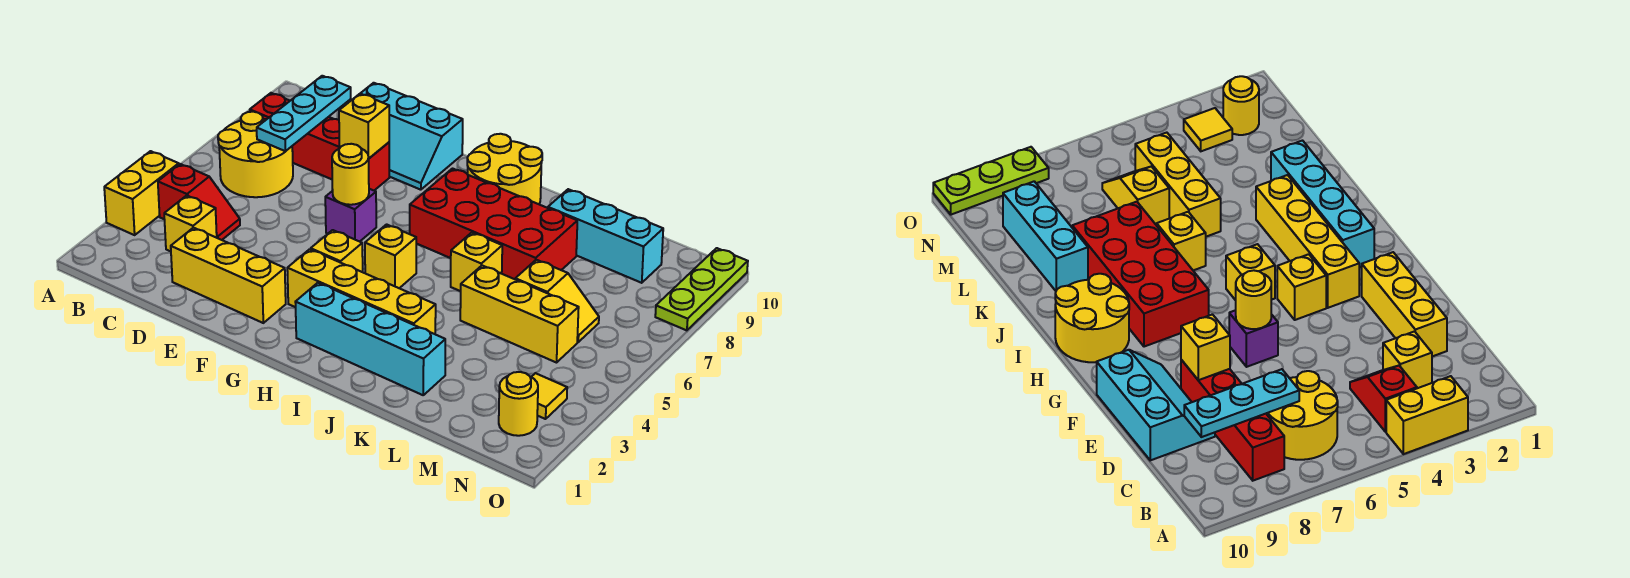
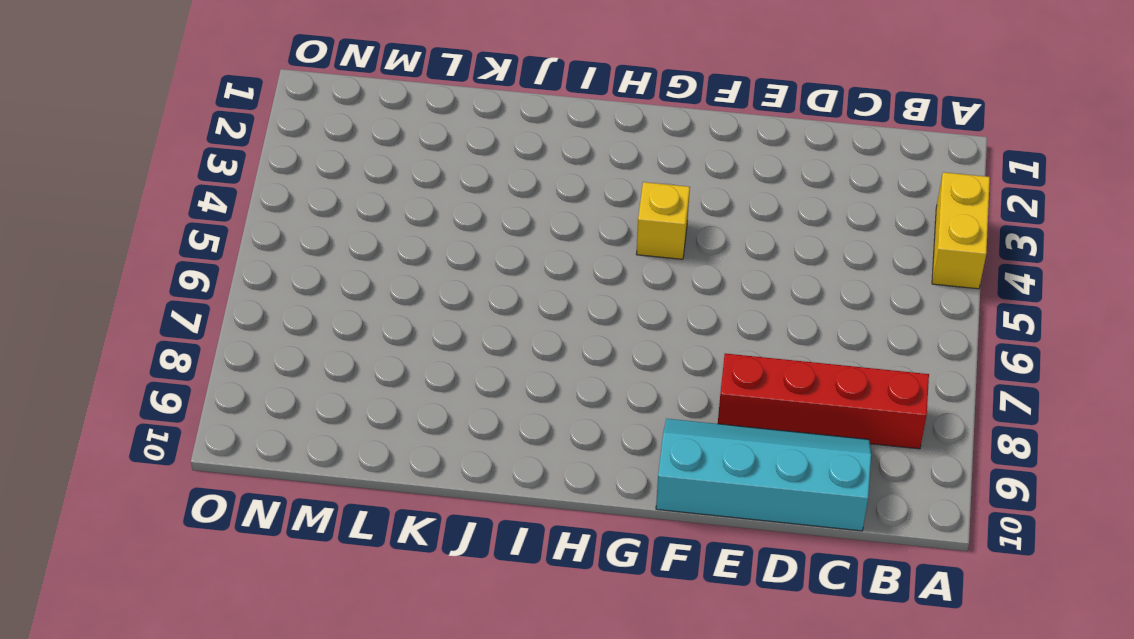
cyan 2x4 slope [656,419,871,531] -> cyan 2x3 slope [361,83,463,190]
none -> red 1x2 slope [158,164,240,240]
none -> yellow 2x2 round brick [218,112,293,197]
none -> yellow 1x1 brick [164,196,217,251]

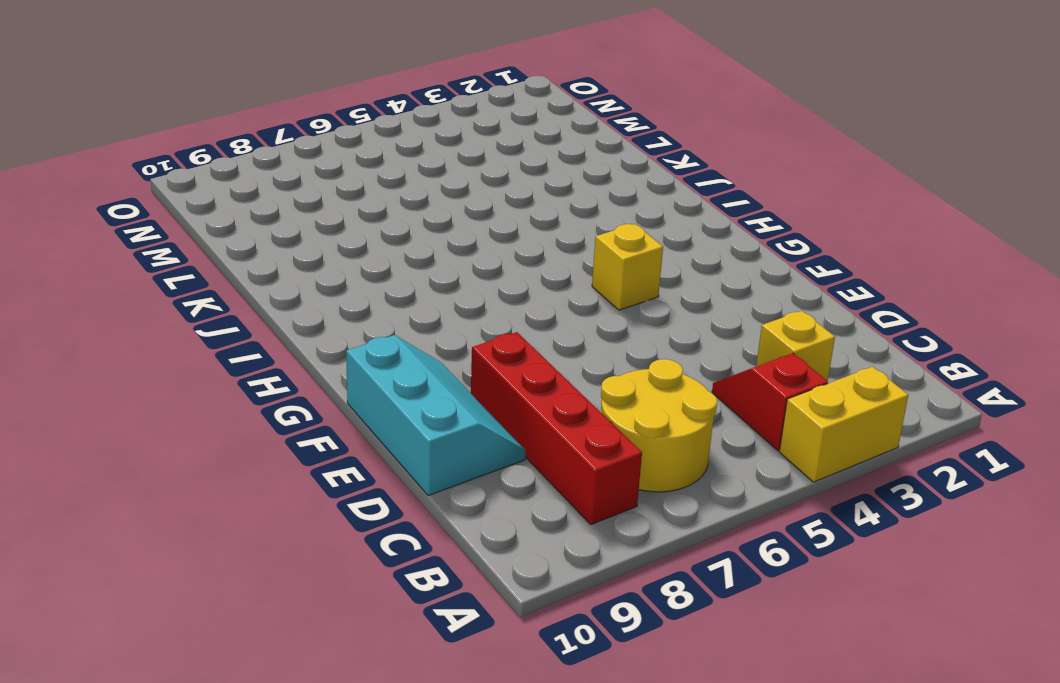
none -> yellow 1x3 brick [171,228,286,323]
none -> purple 1x1 brick [325,189,376,242]
none -> yellow 1x4 brick [287,249,436,334]

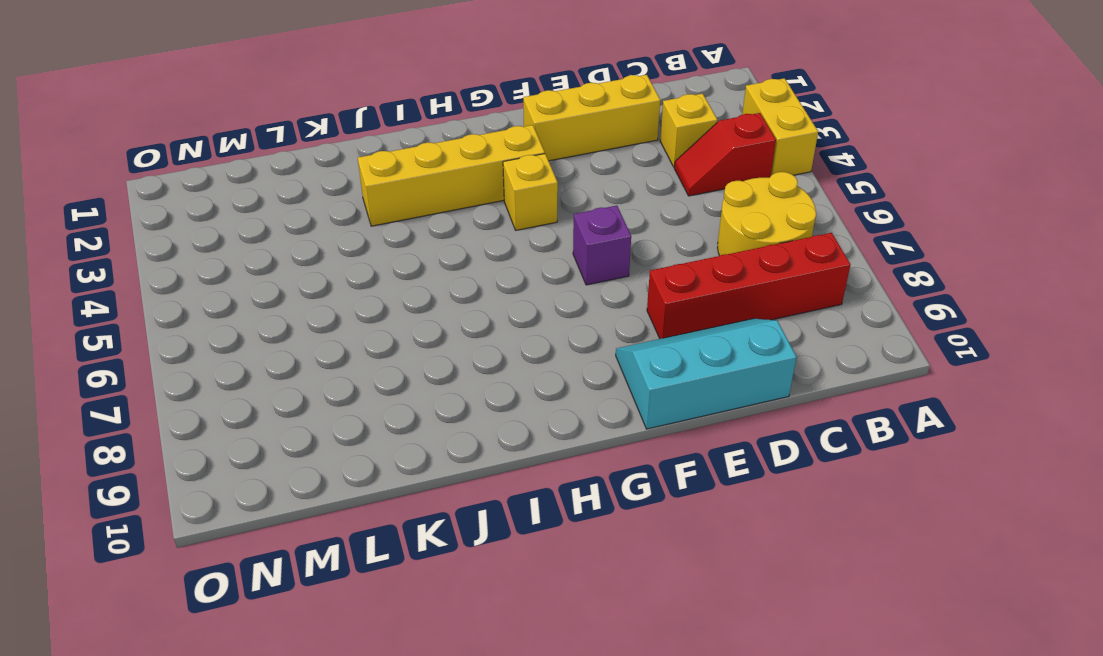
none -> cyan 1x4 brick [295,283,445,395]
none -> yellow 1x1 brick [365,224,416,288]
none -> red 2x4 brick [410,169,577,279]

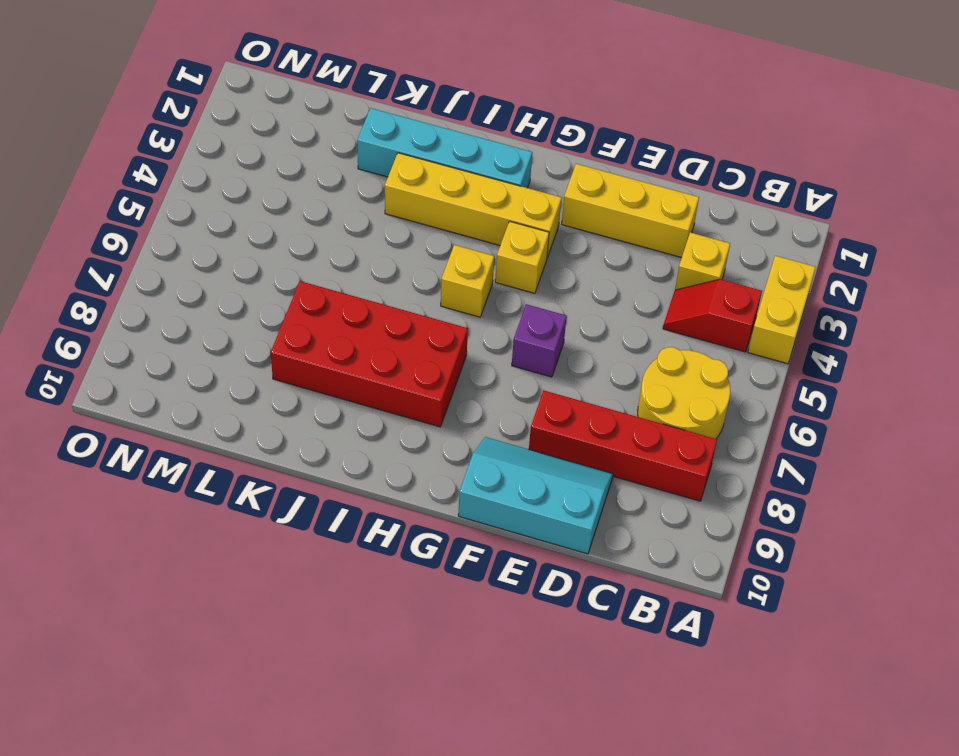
none -> yellow 2x2 round brick [467,134,542,204]
none -> yellow 1x1 brick [451,233,502,291]
none -> yellow 1x3 brick [460,266,579,363]

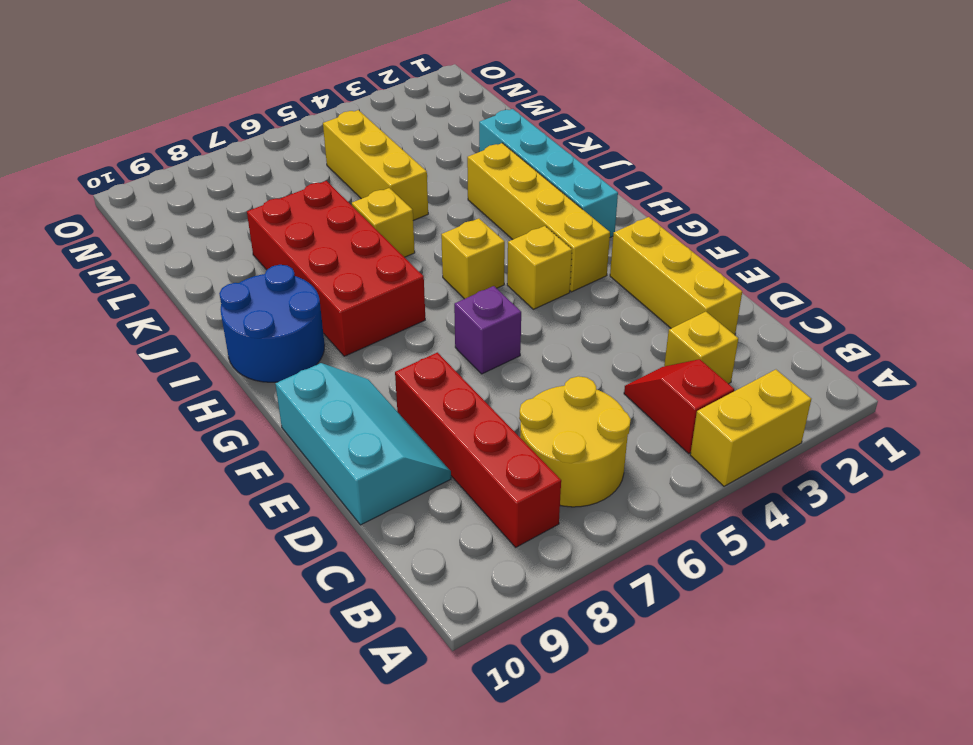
blue 2x2 round brick [219,265,325,382] -> yellow 2x2 round brick [467,134,542,204]
none -> cyan 1x3 brick [548,189,663,283]
none -> yellow 1x2 slope [515,260,599,342]
none -> yellow 1x1 round brick [499,372,538,436]

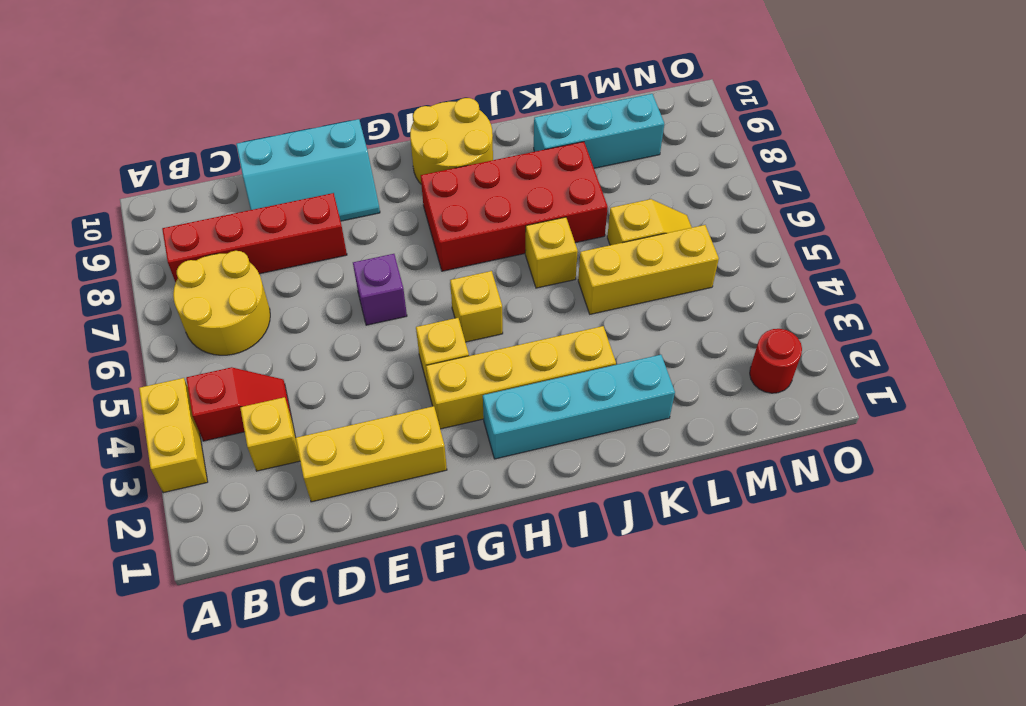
red 1x1 round brick [750,329,802,393] -> yellow 1x1 round brick [499,372,538,436]
none -> yellow 1x1 tile [532,373,567,419]
none -> lime 1x3 plate [655,248,748,330]
none -> cyan 1x3 plate [257,76,351,151]

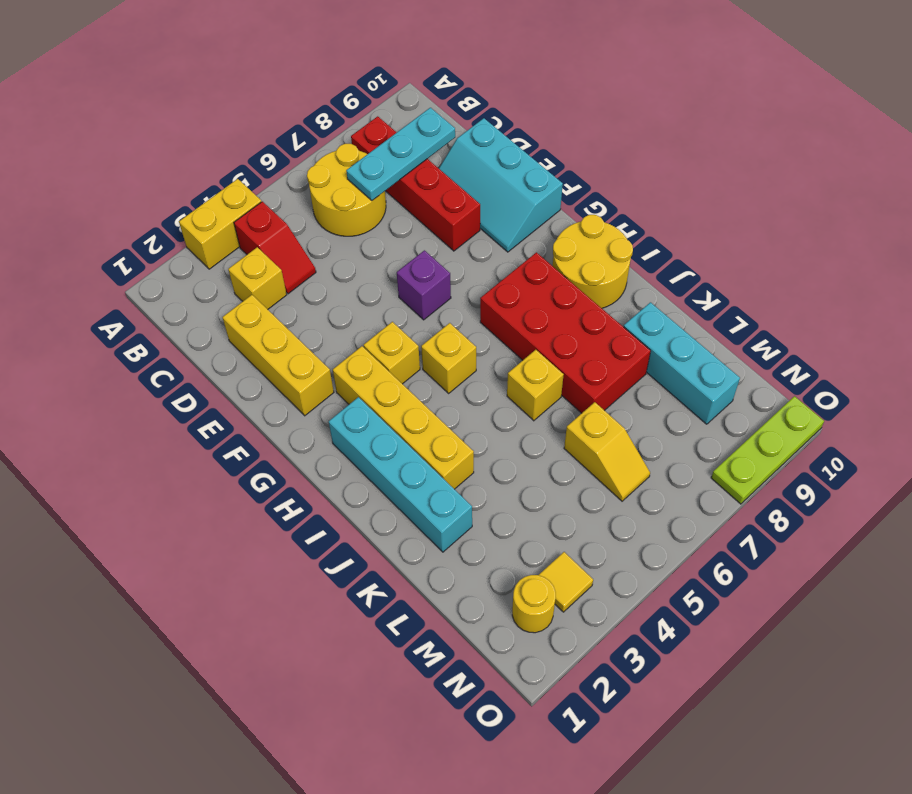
none -> yellow 1x3 brick [460,266,579,363]
none -> yellow 1x1 brick [339,93,389,158]
none -> yellow 1x1 round brick [332,144,369,205]

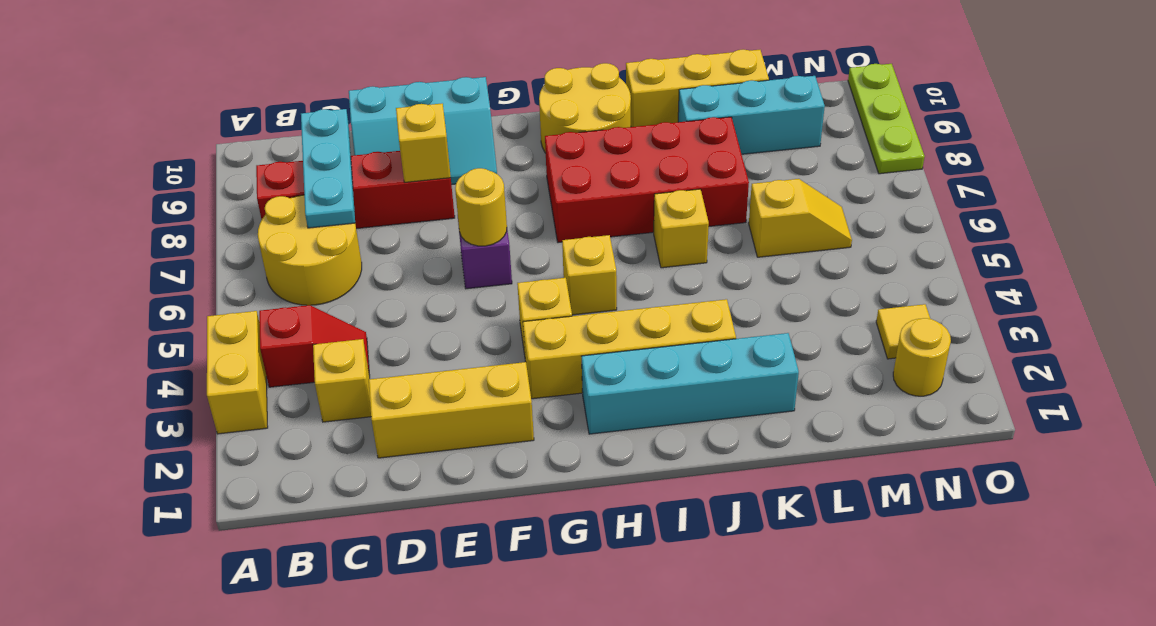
yellow 1x3 brick [626,49,769,127] -> yellow 1x3 brick moved to [460,266,579,363]

